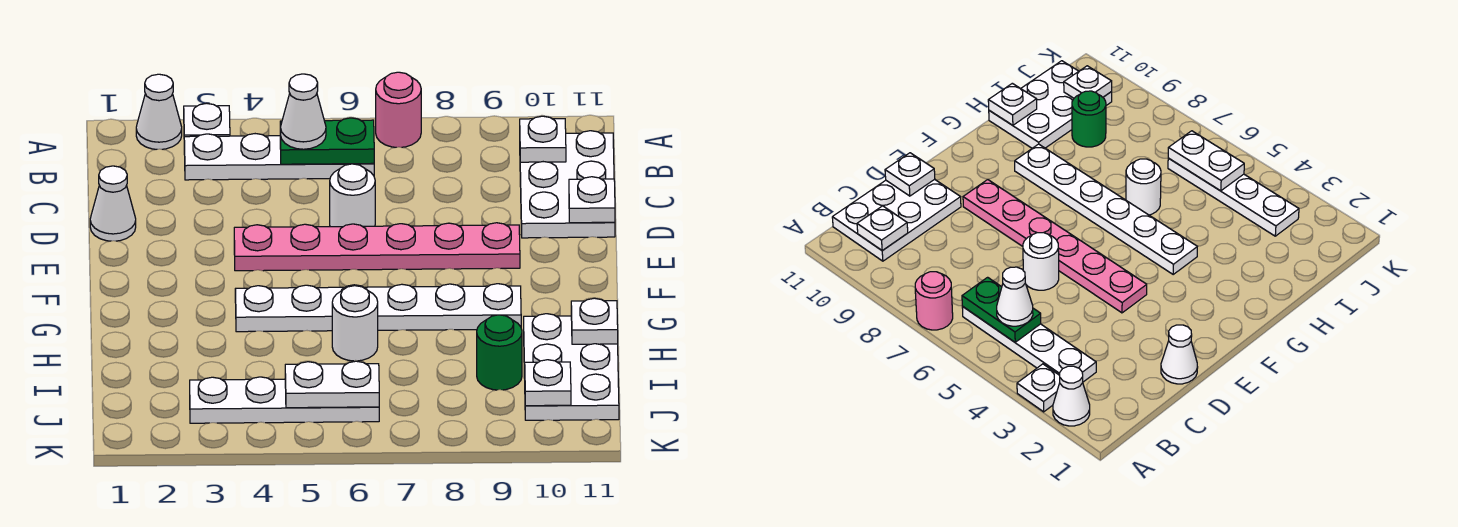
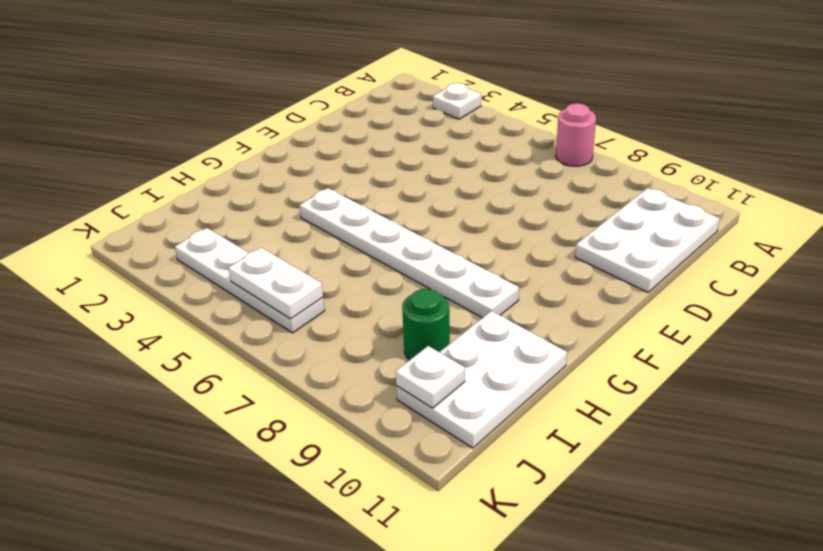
none -> white 1x1 cone [136,74,182,149]
none -> white 1x4 plate [184,134,374,180]
none -> white 1x1 cone [90,166,136,241]

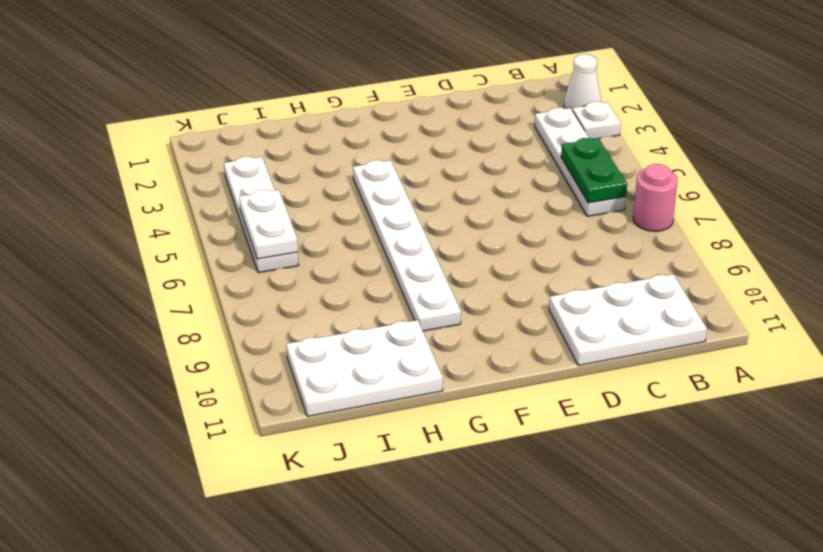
none -> white 1x1 cone [90,166,136,241]
none -> white 1x1 round brick [330,164,375,227]
none -> pink 1x6 plate [234,223,520,271]

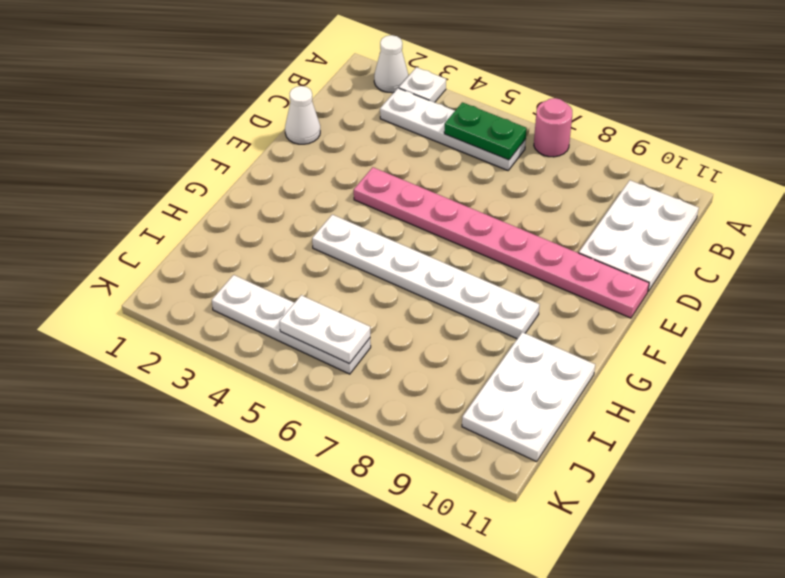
pink 1x8 plate [354,167,649,318] -> pink 1x6 plate [234,223,520,271]
none -> white 1x1 round brick [330,164,375,227]
none -> white 1x1 round brick [332,286,378,361]
none -> green 1x1 round brick [477,315,522,390]

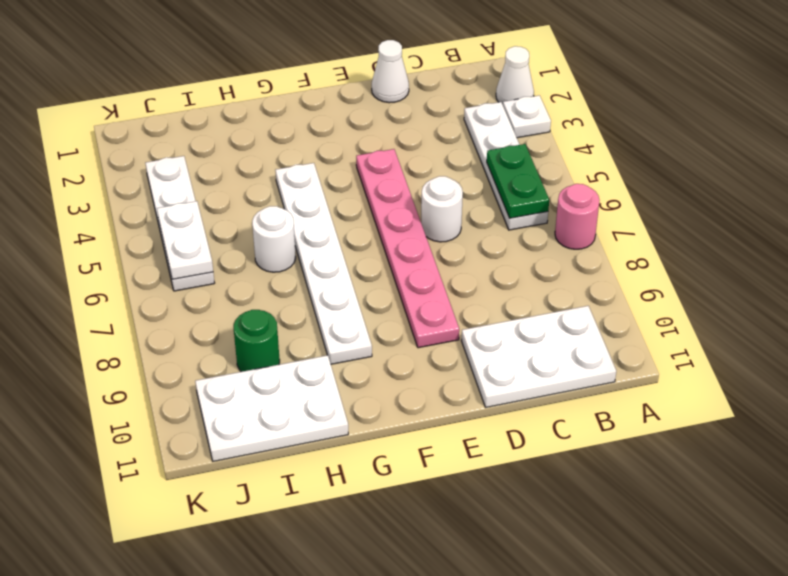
none -> white 1x1 plate [520,116,566,162]
none -> white 1x1 plate [569,177,615,223]
none -> white 1x1 plate [571,298,618,344]

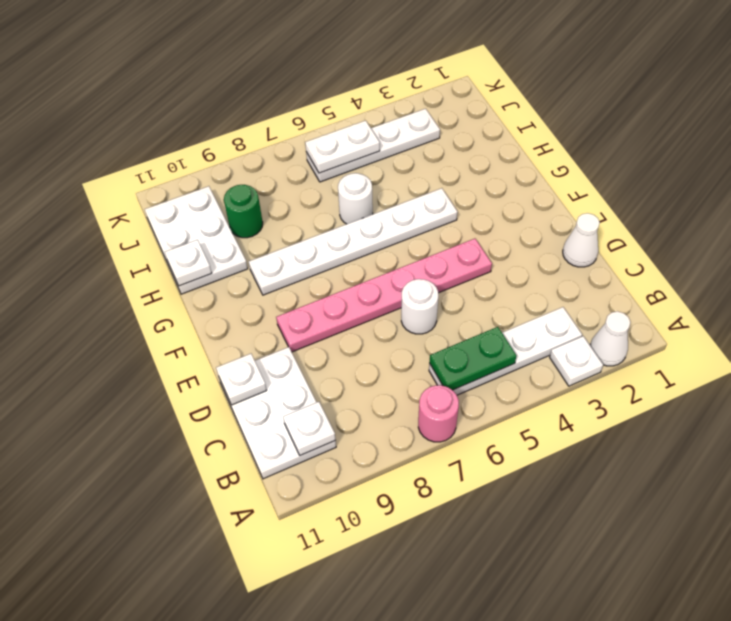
none -> white 1x1 plate [524,360,571,406]
none -> white 1x1 cone [281,74,326,149]

